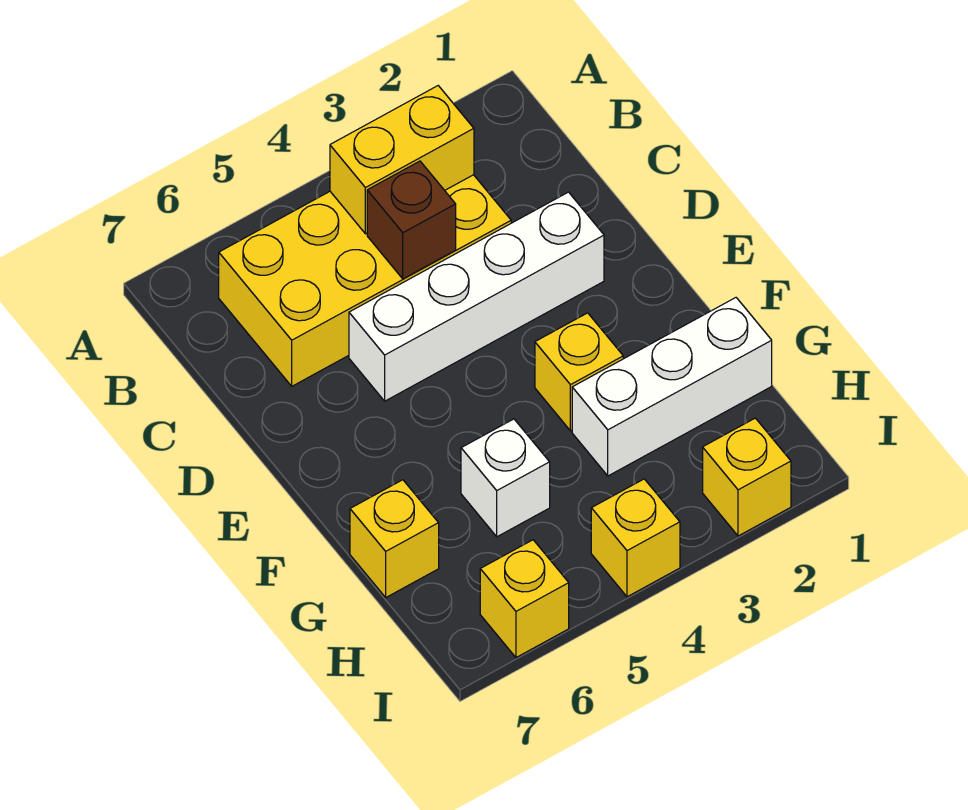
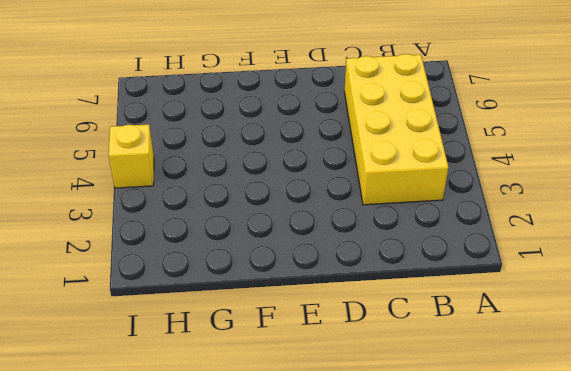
none -> white 1x4 brick [349,192,604,401]
none -> yellow 1x1 brick [535,313,623,431]

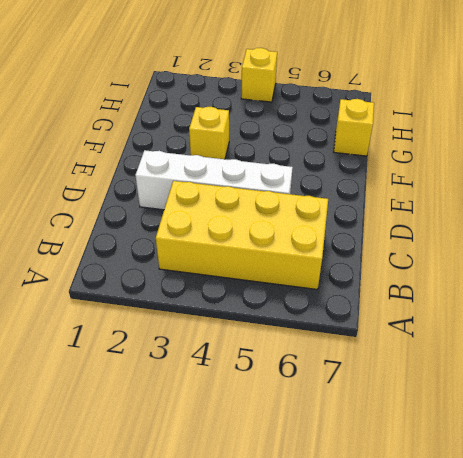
none -> white 1x3 brick [572,298,772,476]
none -> white 1x1 brick [461,419,550,537]

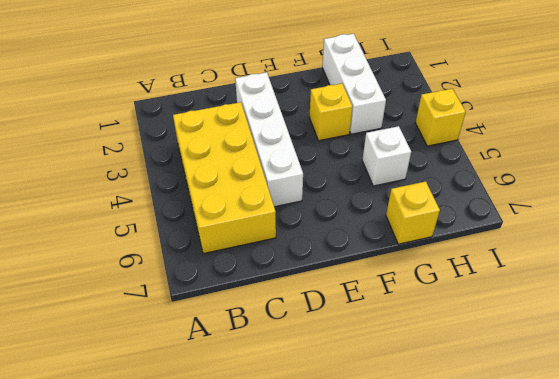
none -> yellow 1x1 brick [703,418,791,536]
none -> yellow 1x1 brick [480,540,569,658]

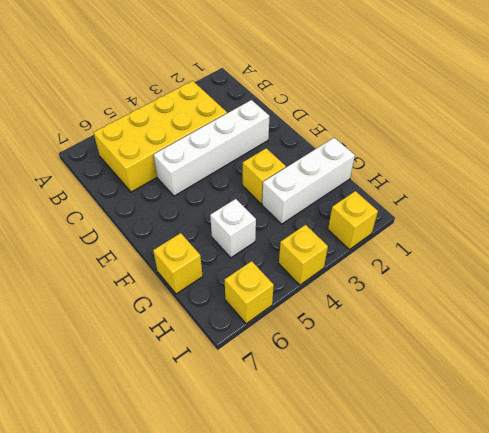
none -> yellow 1x2 brick [330,86,474,234]
none -> brown 1x1 brick [367,161,456,279]

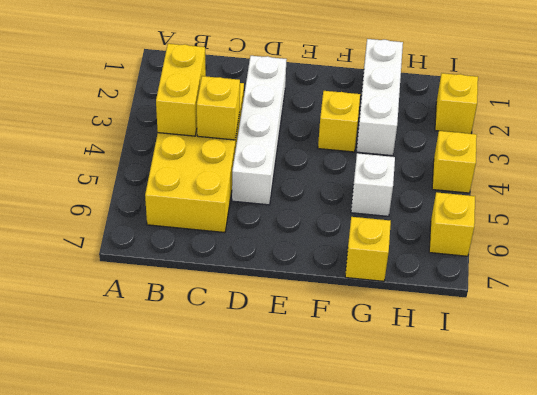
yellow 1x1 brick [197,76,240,140] -> brown 1x1 brick [367,161,456,279]

